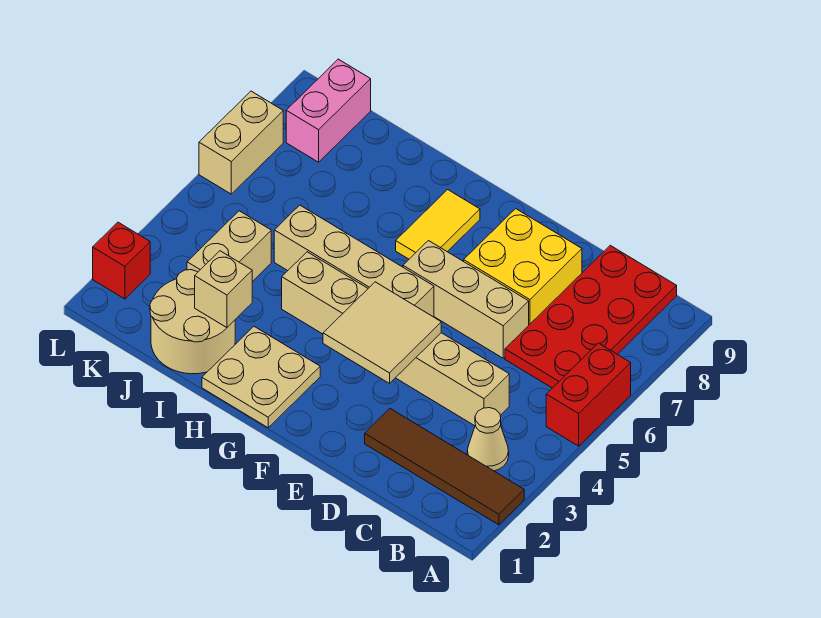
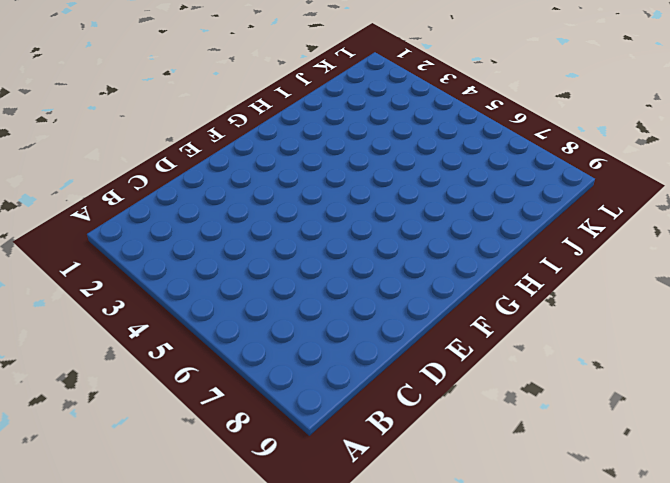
none -> brown 1x4 tile [365,409,524,525]
none -> red 1x2 brick [546,343,631,446]
none -> tan 1x1 cone [467,408,509,471]

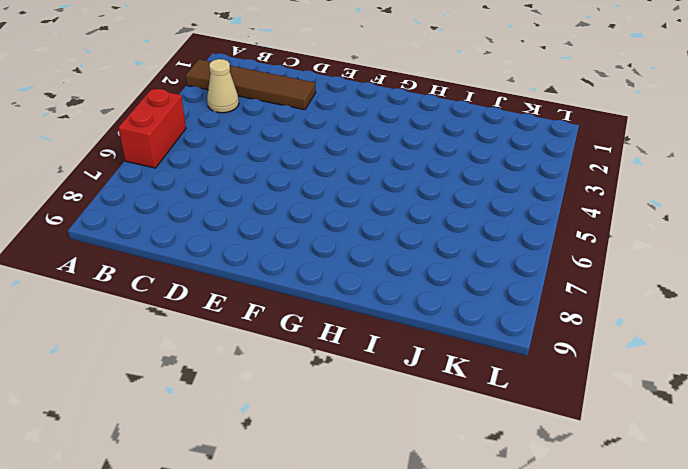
none -> red 2x4 plate [505,245,677,388]
none -> tan 1x6 brick [282,252,509,426]
none -> tan 1x3 brick [403,241,529,358]

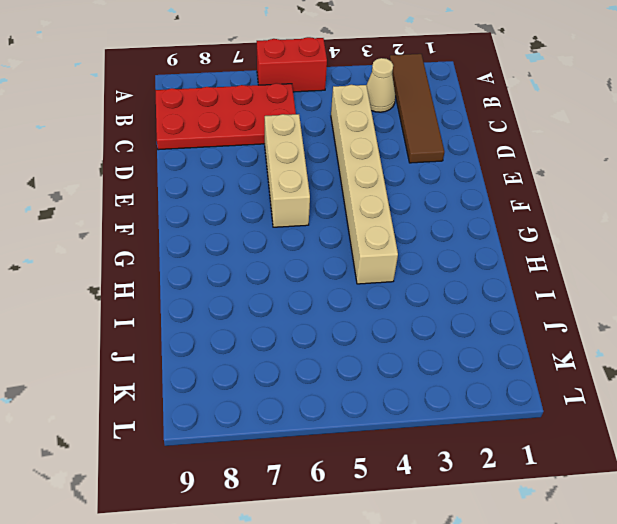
none -> yellow 2x2 brick [464,209,582,325]
none -> tan 1x4 brick [274,205,434,317]
none -> tan 2x2 plate [202,327,320,428]

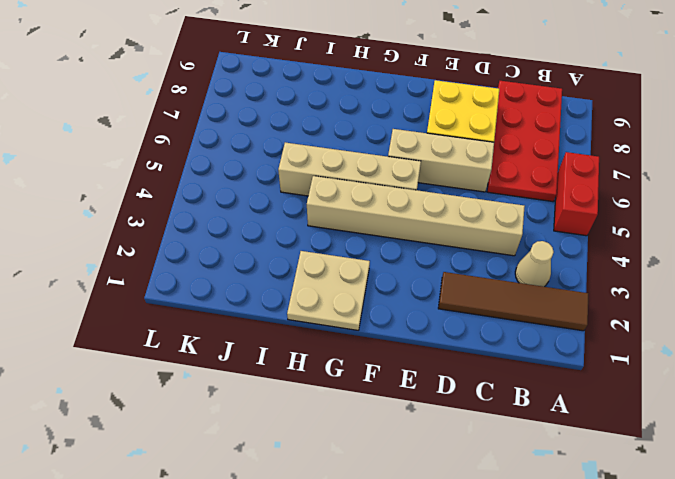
none -> yellow 1x2 tile [396,190,480,259]
none -> tan 2x2 round brick [150,270,235,374]
none -> tan 1x2 brick [187,211,271,282]

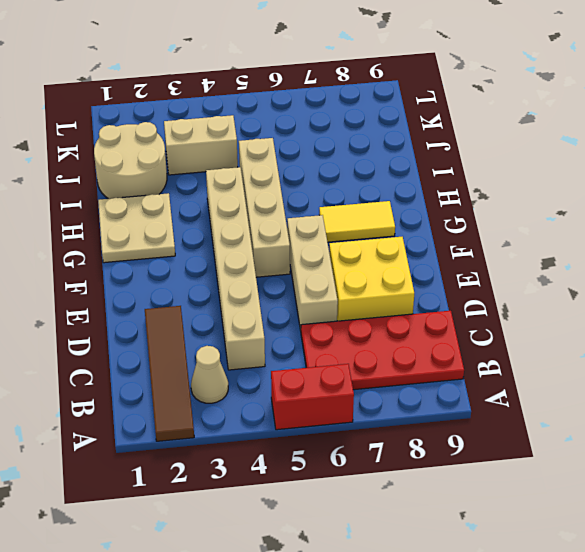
none -> pink 1x2 brick [286,59,371,162]
none -> red 1x1 brick [93,222,150,299]
none -> tan 1x2 brick [199,91,283,194]

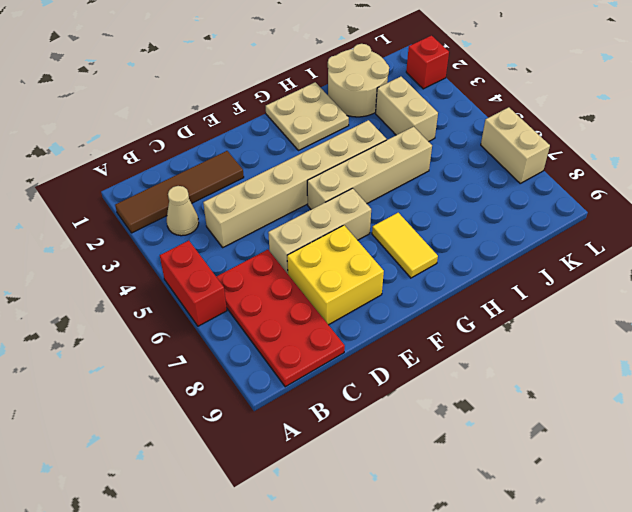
none -> pink 1x2 brick [286,59,371,162]
none -> tan 2x2 tile [323,282,441,383]
none -> tan 1x1 brick [195,251,252,328]

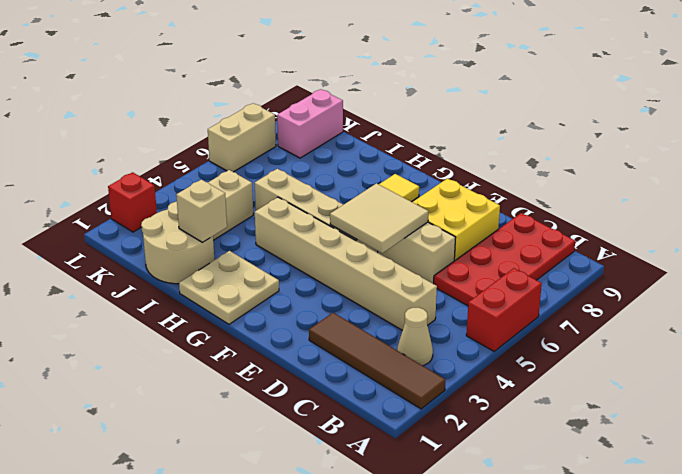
tan 2x2 tile [330,183,429,253] -> tan 2x2 tile moved to [323,282,441,383]

